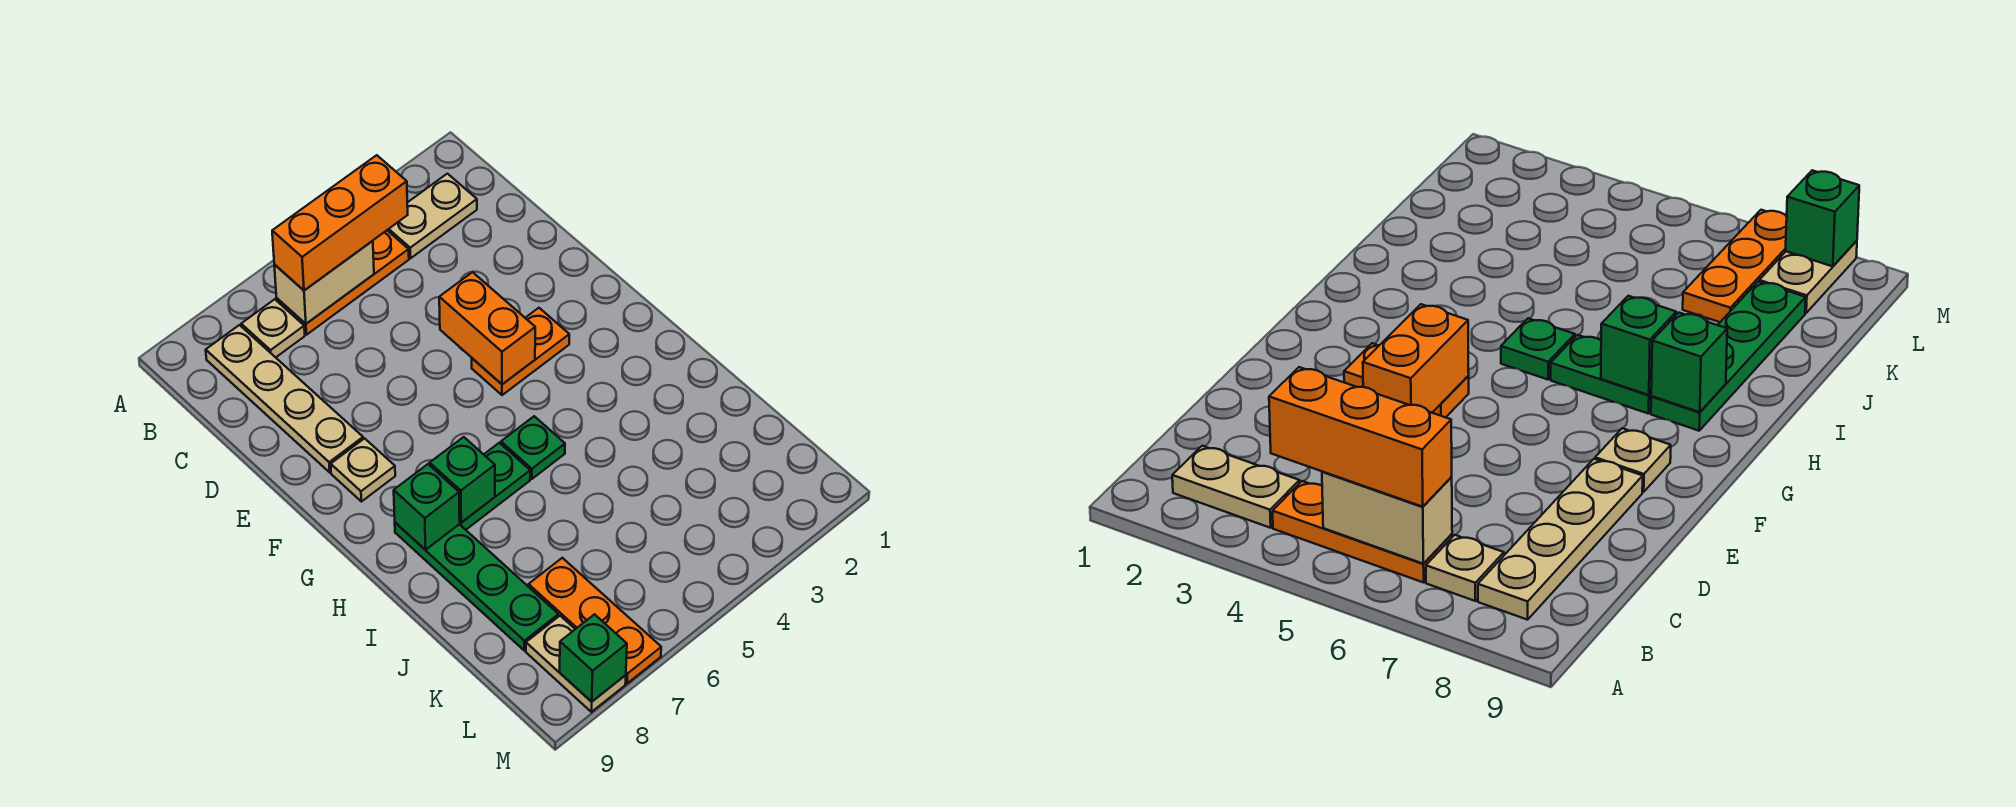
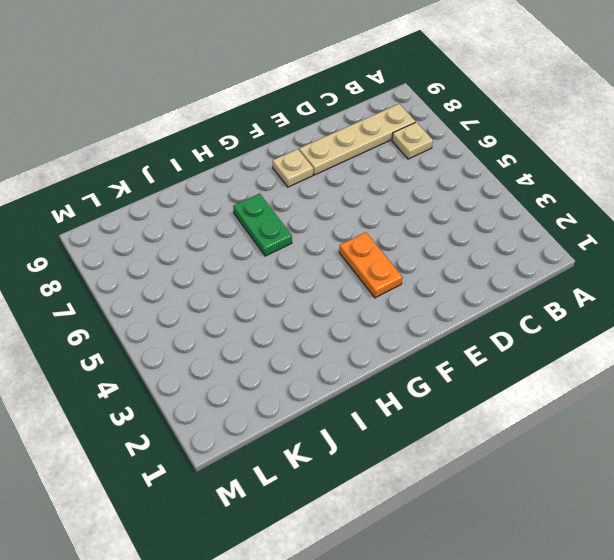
none -> tan 1x2 plate [387,174,477,258]
none -> orange 1x3 plate [277,231,409,335]
none -> green 1x1 plate [501,416,565,479]

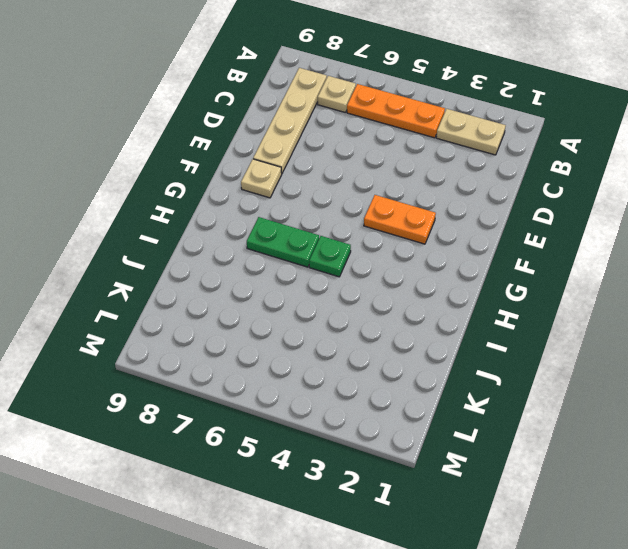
none -> green 1x4 plate [395,523,558,651]
none -> orange 1x3 plate [529,558,661,683]
none -> tan 1x2 plate [526,616,626,712]

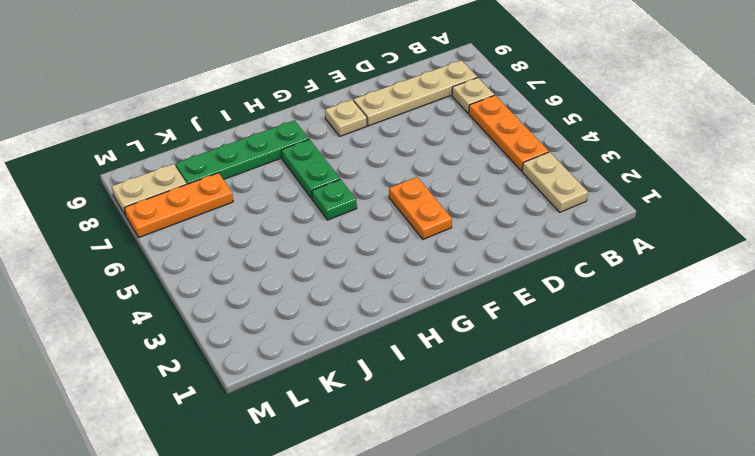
none -> tan 1x2 brick [274,241,374,324]
none -> orange 1x2 brick [439,272,535,384]
none -> green 1x1 brick [430,437,495,523]

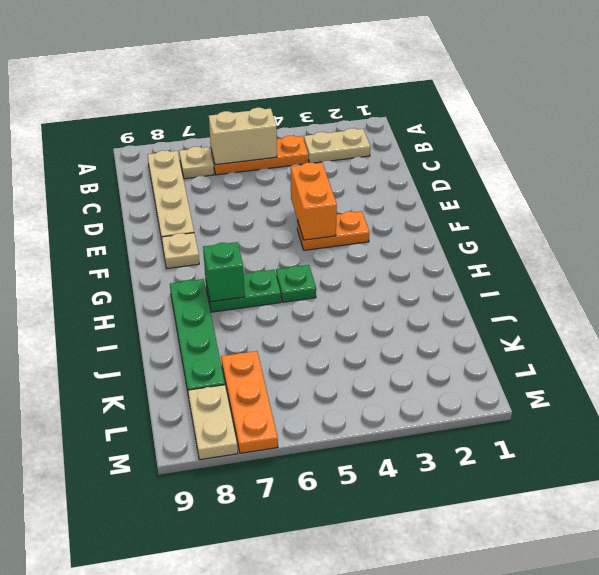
none -> green 1x1 brick [394,464,460,550]
none -> green 1x1 brick [560,614,627,702]
none -> orange 1x3 brick [272,155,408,290]

